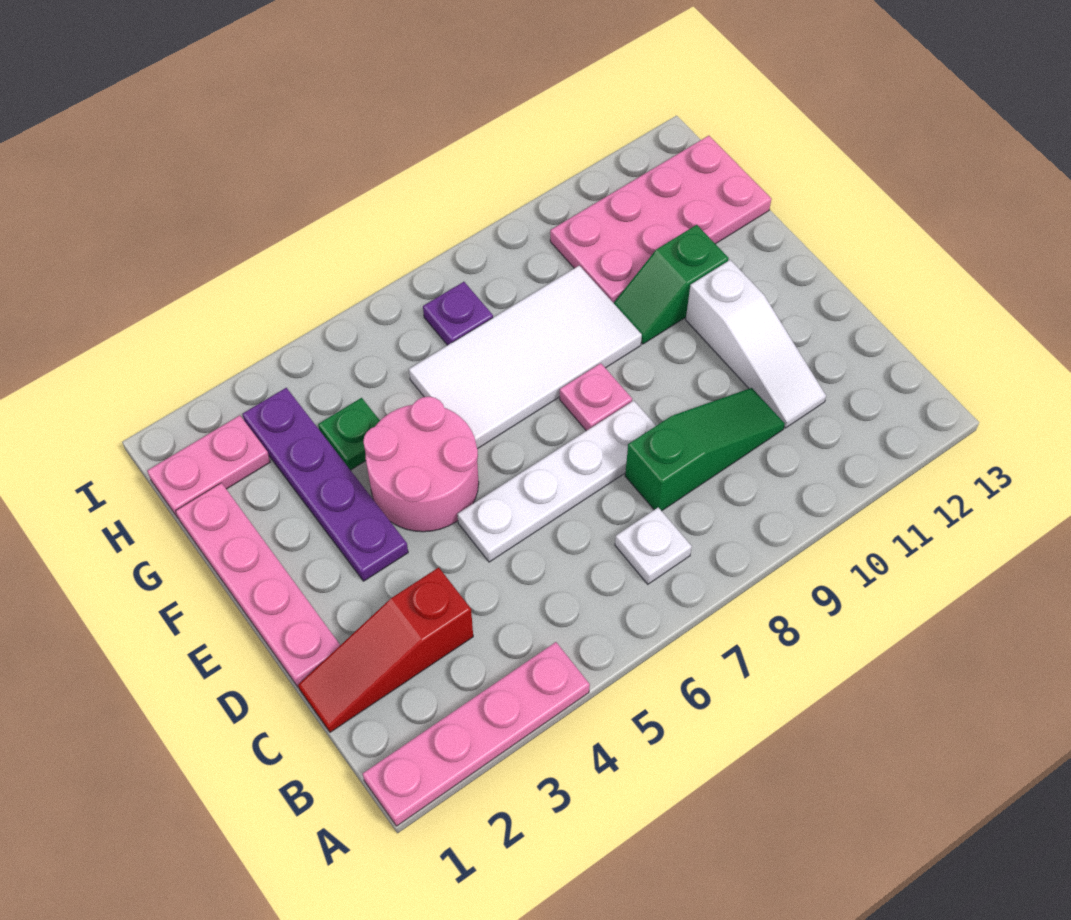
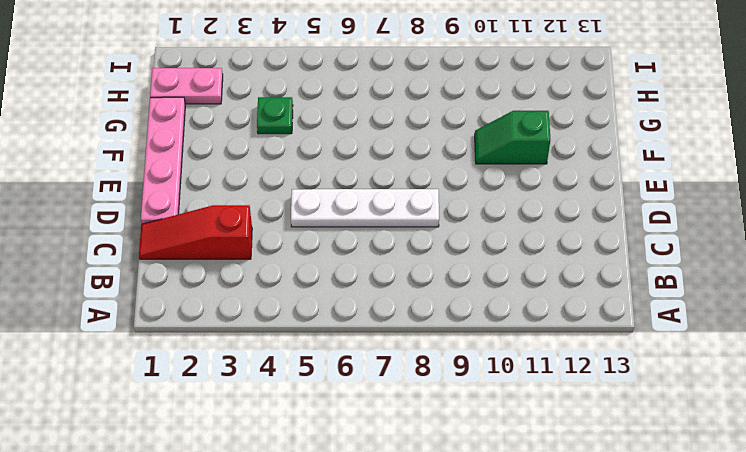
none -> pink 1x4 plate [363,642,590,826]
none -> white 1x1 plate [615,507,692,584]
none -> green 1x3 slope [625,388,785,511]

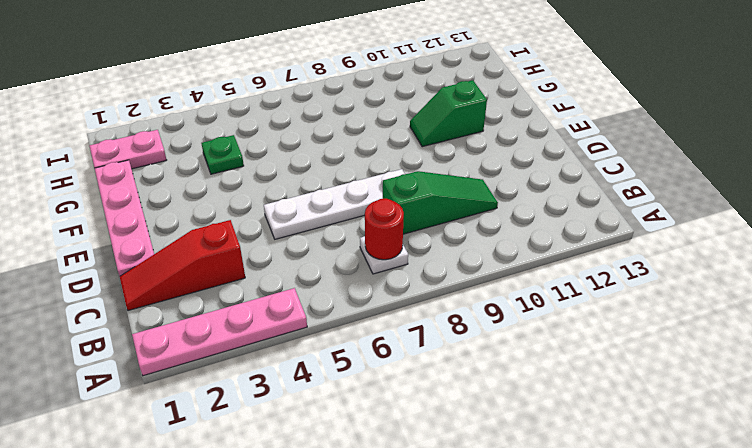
red 1x1 round brick [365,199,404,260] -> none
none -> white 1x3 slope [686,260,826,428]
none -> purple 1x4 plate [243,388,408,581]
none -> pink 2x2 round brick [363,397,479,532]

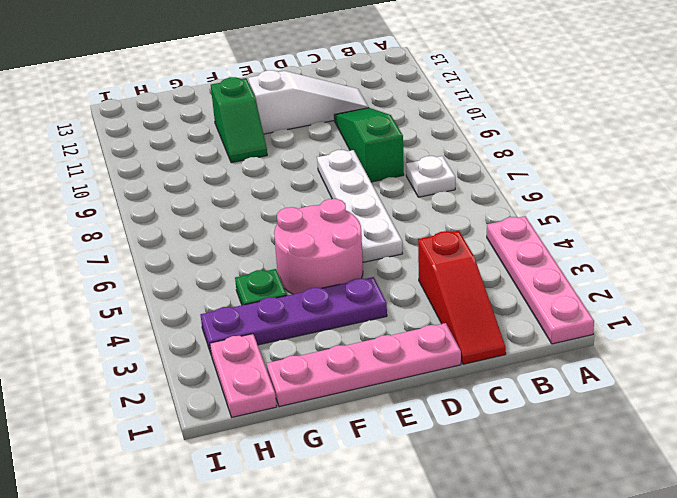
none -> pink 1x1 plate [560,363,632,431]
none -> white 2x4 tile [409,266,642,449]
none -> pink 2x4 plate [550,136,771,303]

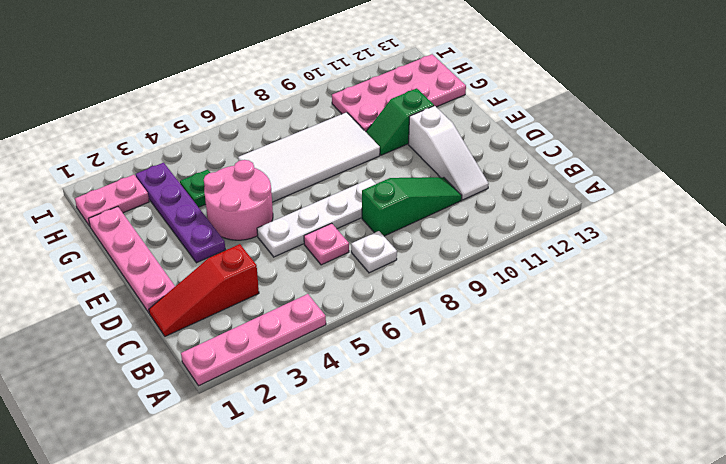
pink 1x1 plate [304,223,349,265] -> pink 1x1 plate moved to [560,363,632,431]
none -> purple 1x1 plate [423,282,493,345]

